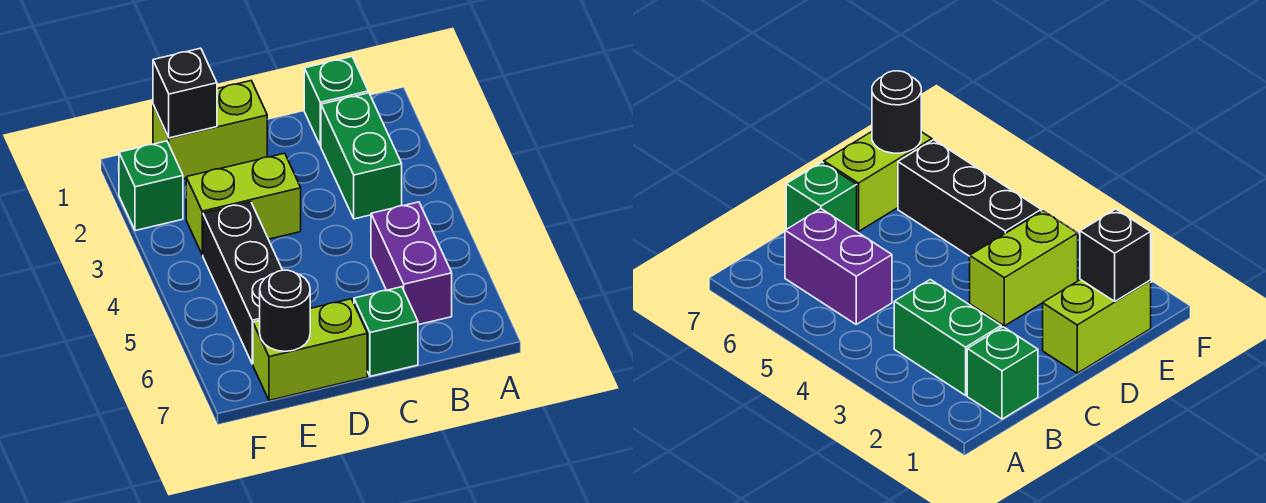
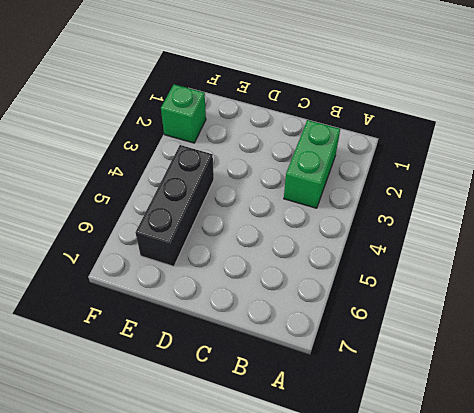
none -> green 1x1 brick [304,57,368,146]
none -> purple 1x2 brick [371,202,452,325]

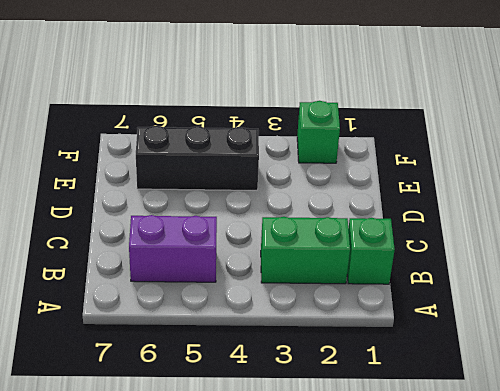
none -> green 1x1 brick [354,287,418,376]
none -> lime 1x2 brick [153,81,267,179]

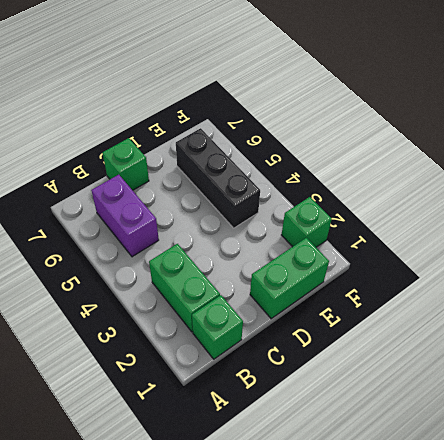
green 1x2 brick [250,238,329,319] -> lime 1x2 brick [153,81,267,179]
none -> lime 1x2 brick [186,153,301,255]
none -> lime 1x2 brick [253,299,367,400]

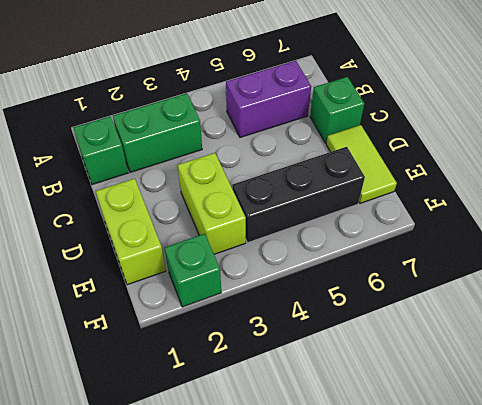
lime 1x2 tile [326,125,397,203] -> lime 1x2 brick [253,299,367,400]
none -> black 1x1 brick [153,48,217,138]
none -> black 1x1 round brick [260,270,310,351]

